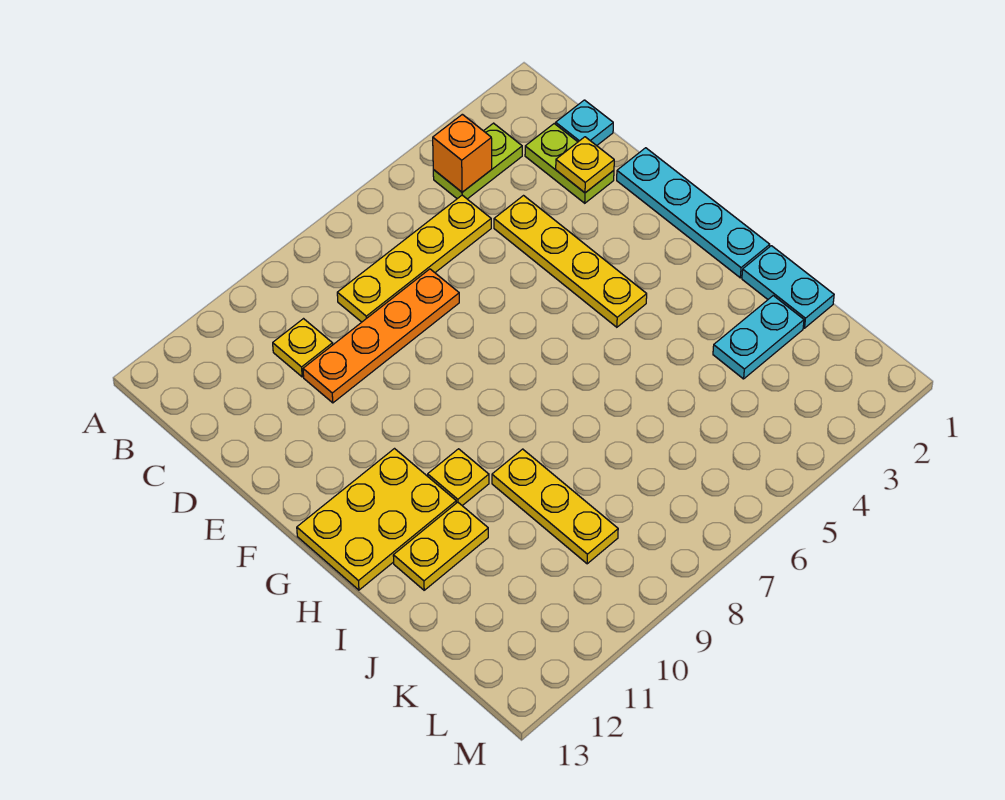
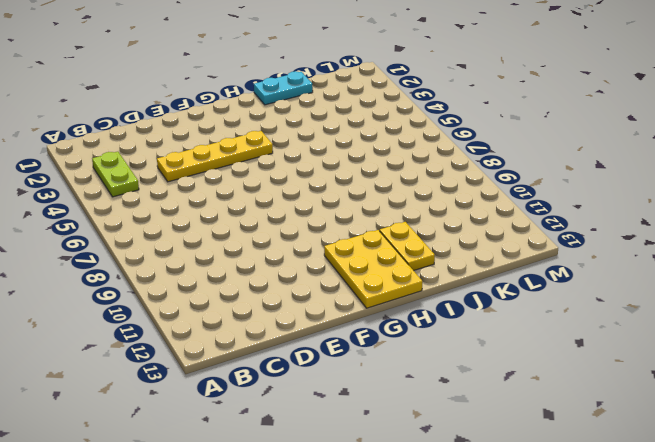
none -> cyan 1x1 plate [556,100,613,146]
none -> lime 1x2 plate [525,124,614,203]
none -> yellow 1x4 plate [337,195,491,322]

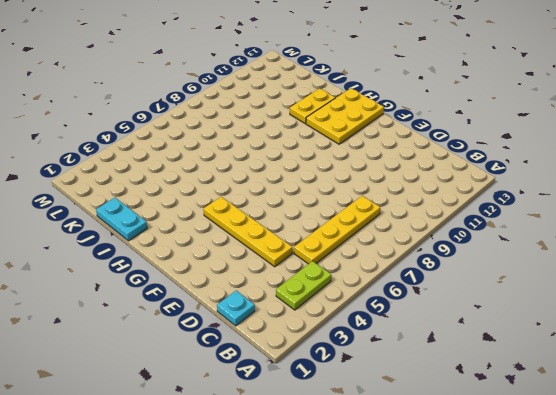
none -> lime 1x2 plate [525,124,614,203]
none -> yellow 1x1 plate [273,319,333,377]
none -> orange 1x4 plate [303,269,459,403]

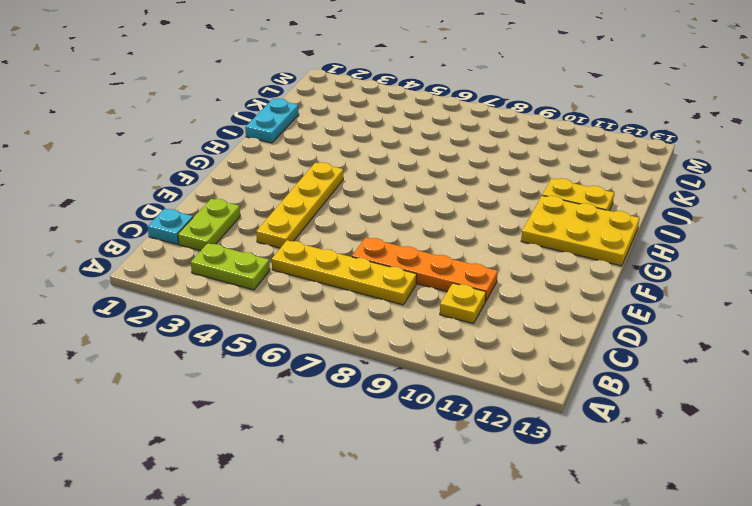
none -> cyan 1x4 plate [617,148,770,278]
none -> yellow 1x1 plate [428,449,489,506]
none -> yellow 1x3 plate [492,449,618,564]

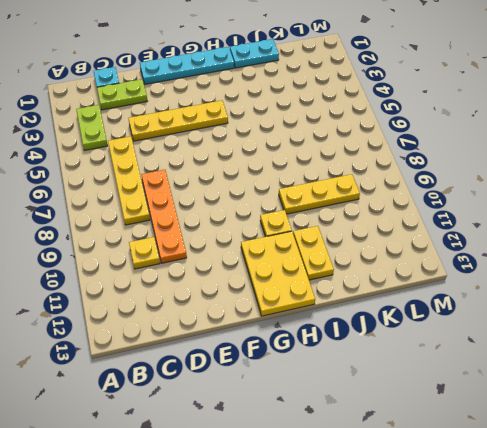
none -> cyan 1x2 plate [713,296,804,379]
none -> orange 1x1 brick [433,114,492,192]
none -> yellow 1x1 plate [556,137,614,193]

